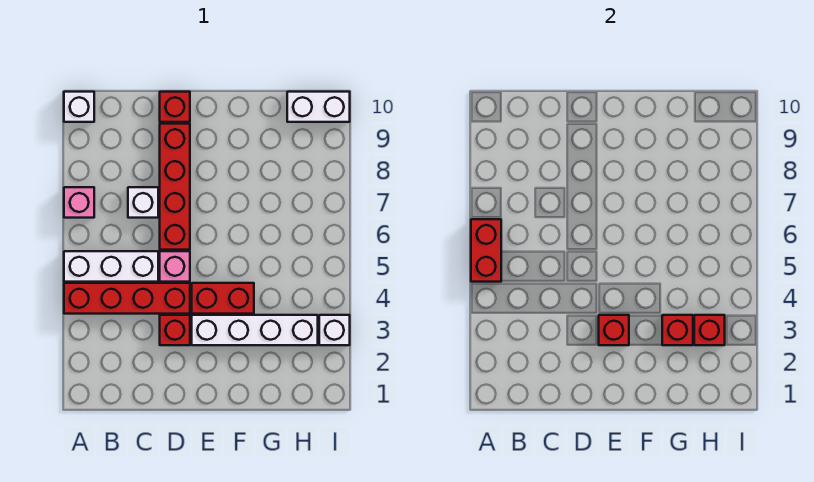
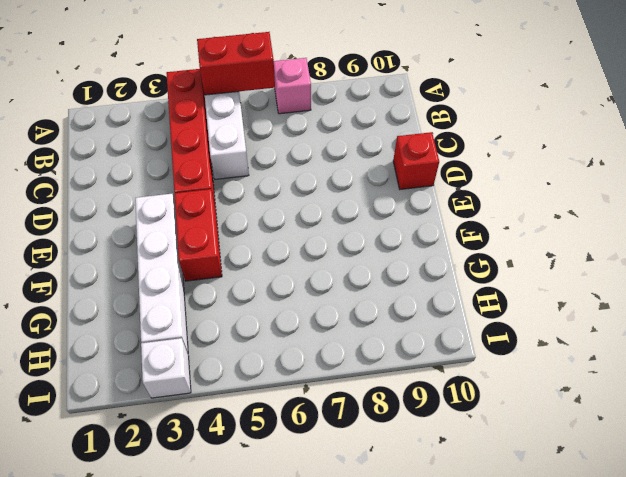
none -> white 1x1 brick [64,92,94,122]
none -> white 1x1 brick [128,187,158,218]
none -> red 1x1 brick [160,315,190,345]

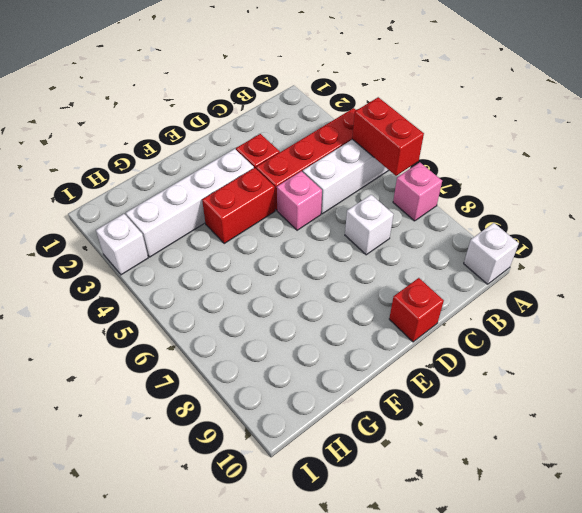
none -> red 1x4 brick [160,124,190,250]
none -> white 1x2 brick [287,92,350,122]
none -> red 1x1 brick [599,315,629,345]

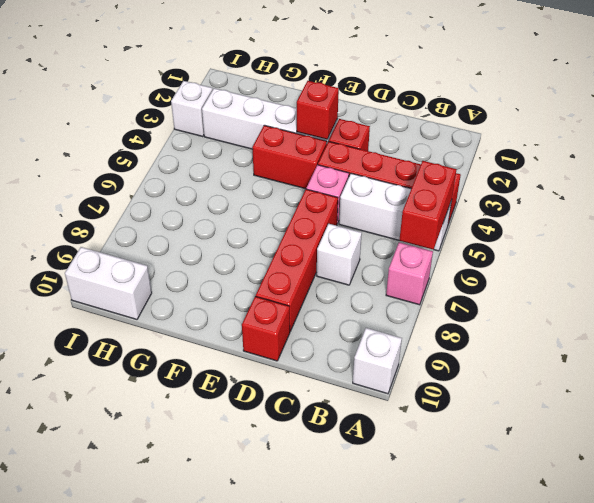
none -> red 1x1 brick [662,315,693,345]
none -> red 1x1 brick [694,315,725,345]

